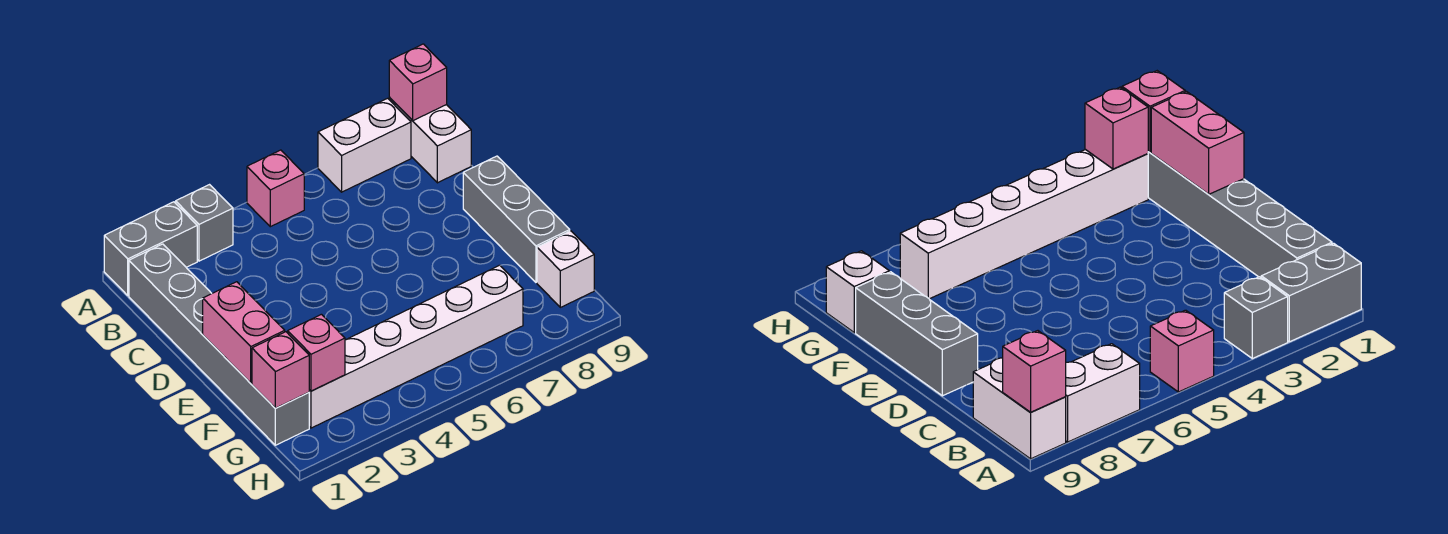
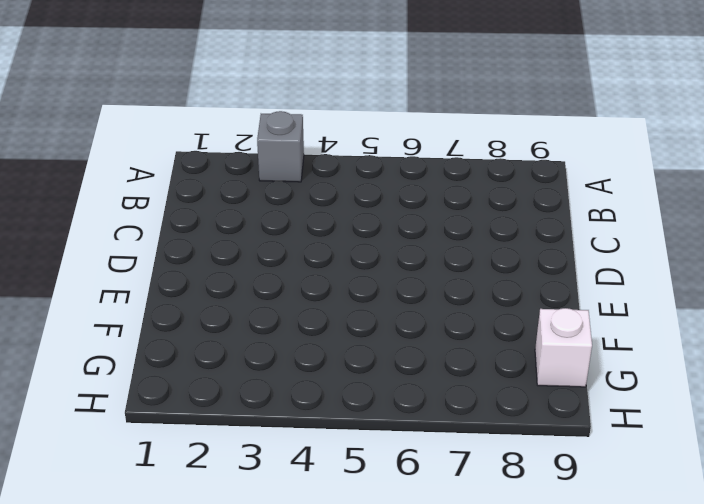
none -> grey 1x2 brick [104,202,197,295]
none -> pink 1x1 brick [247,150,304,227]
none -> white 1x2 brick [318,98,411,192]

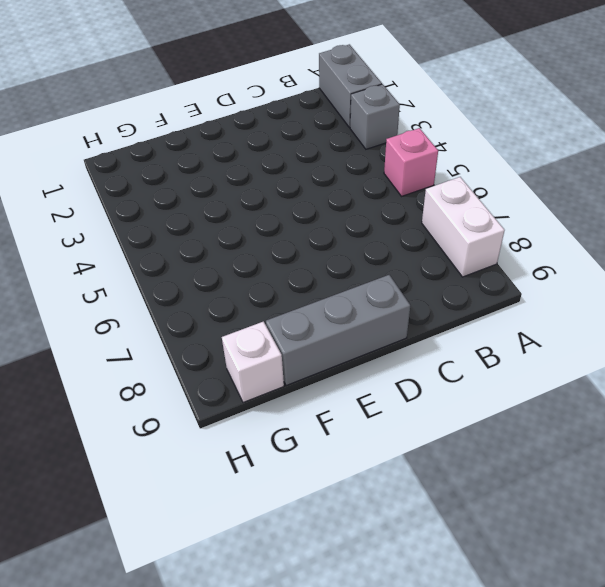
none -> white 1x2 brick [389,98,471,183]
none -> grey 1x6 brick [129,244,309,445]
none -> white 1x6 brick [309,265,523,428]

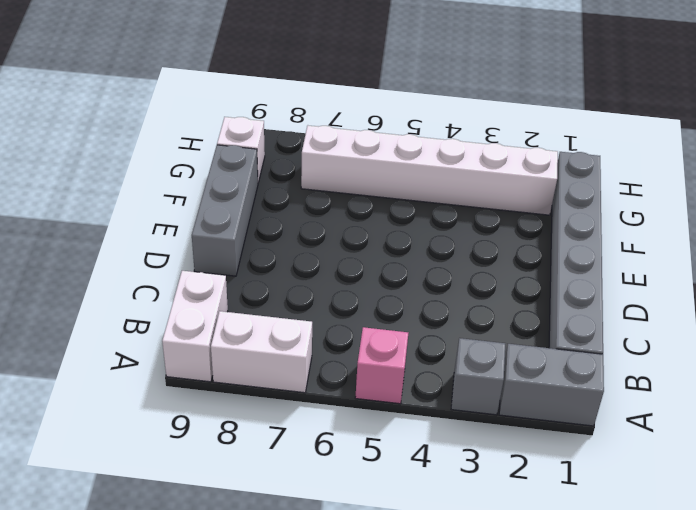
none -> pink 1x1 brick [389,44,447,120]
none -> pink 1x2 brick [203,282,285,383]
none -> pink 1x1 brick [252,332,309,408]

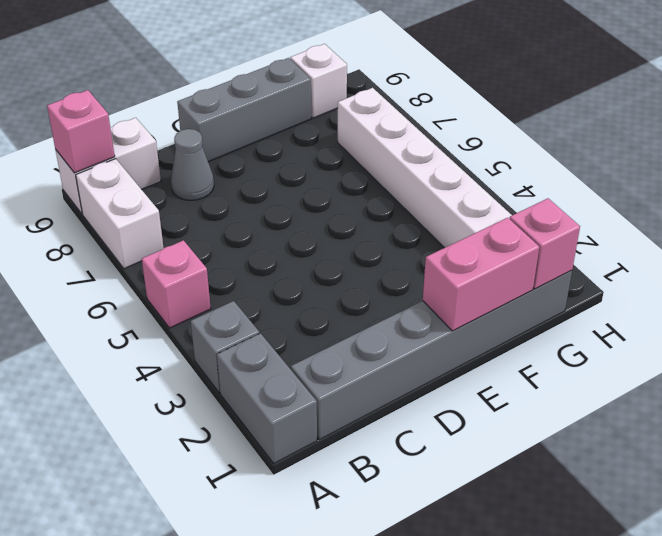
grey 1x1 cone [171,129,214,200] -> none
none -> pink 1x1 brick [288,314,345,391]

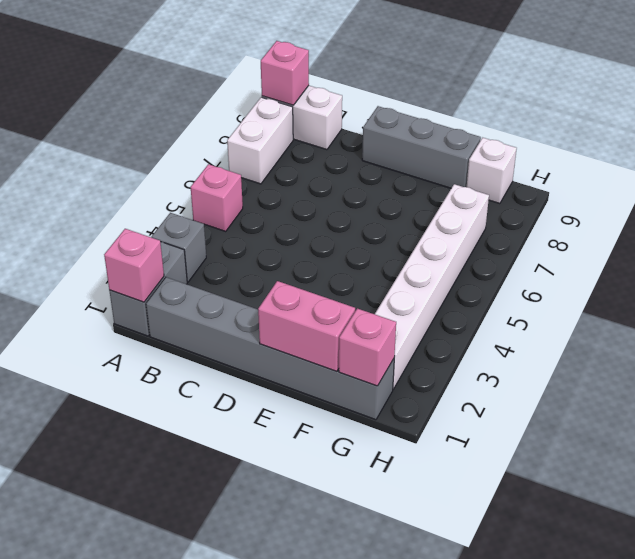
pink 1x1 brick [104,229,164,302] -> pink 1x1 brick moved to [288,314,345,391]

